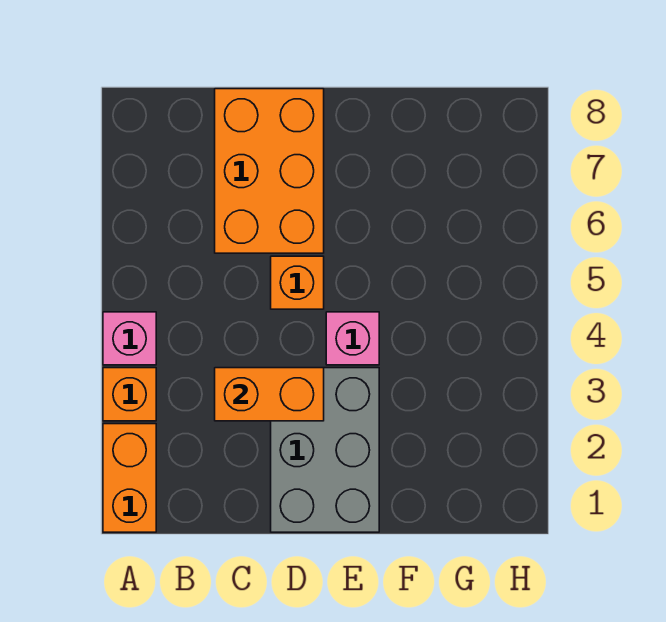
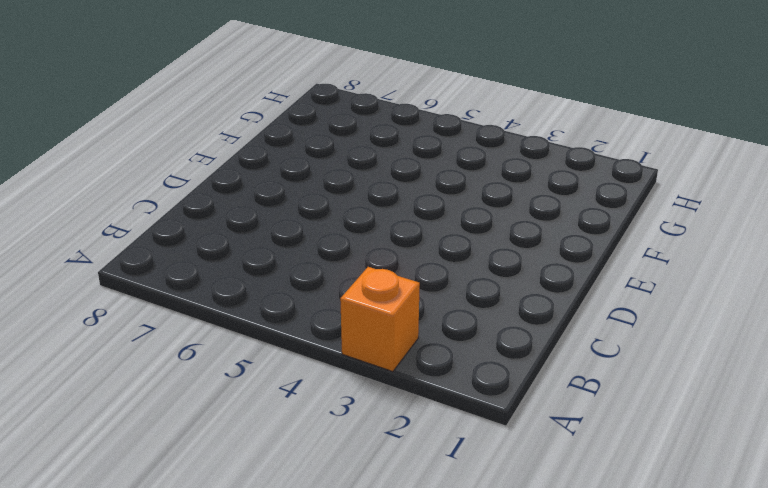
none -> orange 1x2 brick [103,424,156,532]
none -> pink 1x1 brick [103,312,156,365]

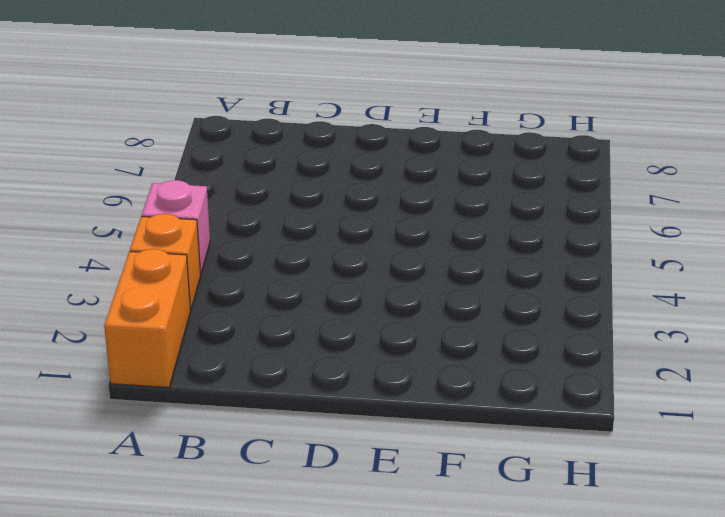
none -> orange 2x3 brick [215,89,324,253]
none -> grey 2x3 brick [271,368,379,532]

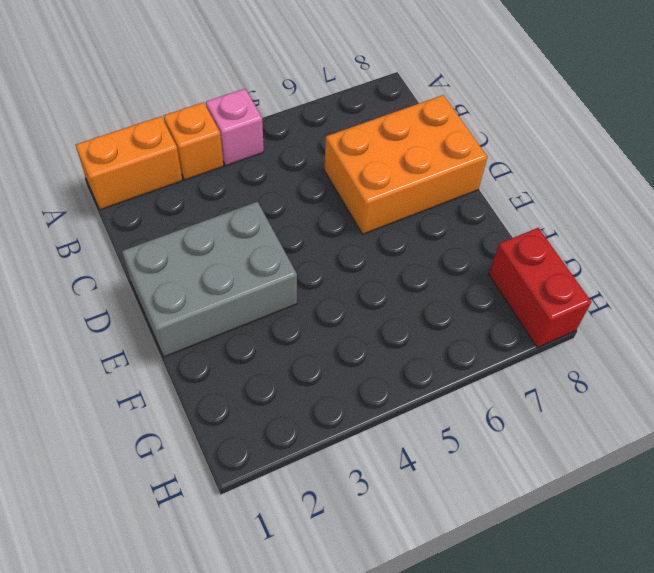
red 1x2 brick [489,228,591,347] -> none
none -> orange 1x1 brick [271,256,324,309]
none -> pink 1x1 brick [326,312,379,365]

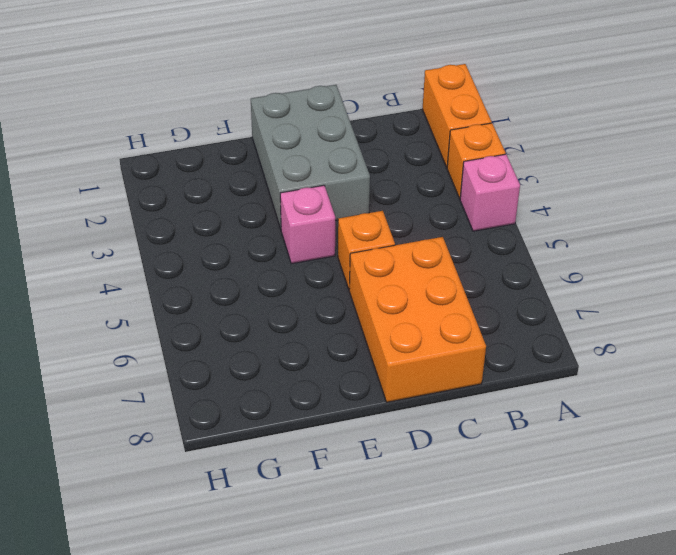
none -> orange 1x2 brick [215,368,324,421]

